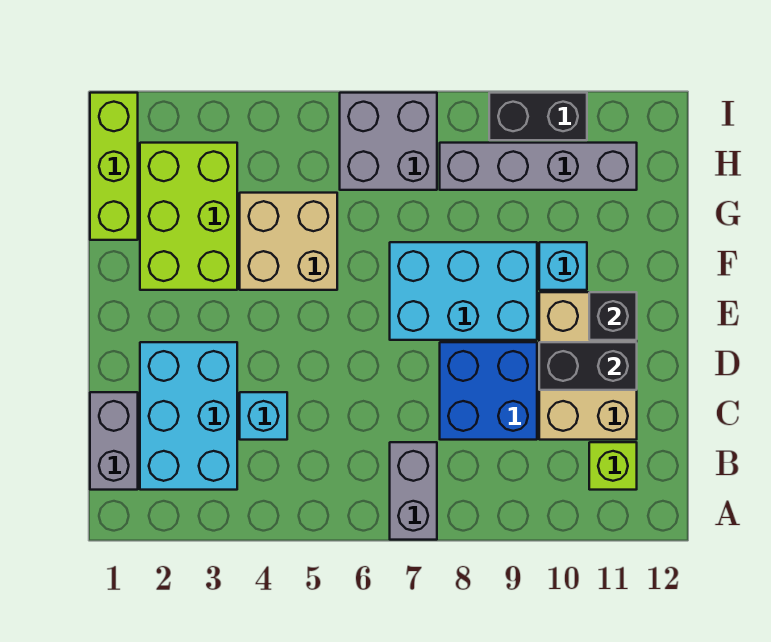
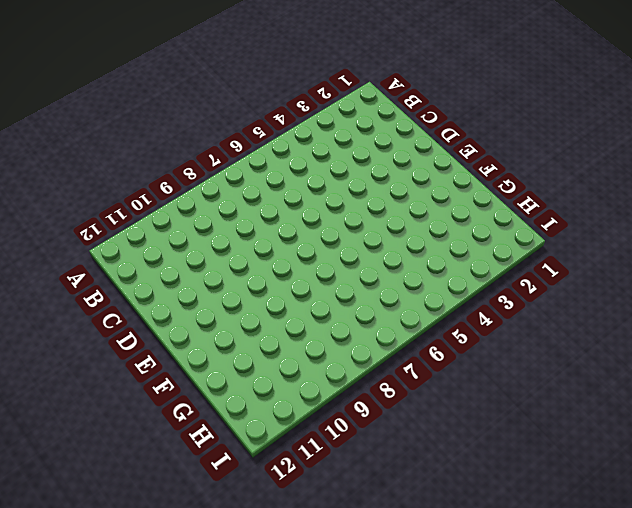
none -> grey 1x2 brick [390,442,437,540]
none -> grey 1x2 brick [90,392,138,490]
none -> cyan 2x3 brick [140,342,237,490]

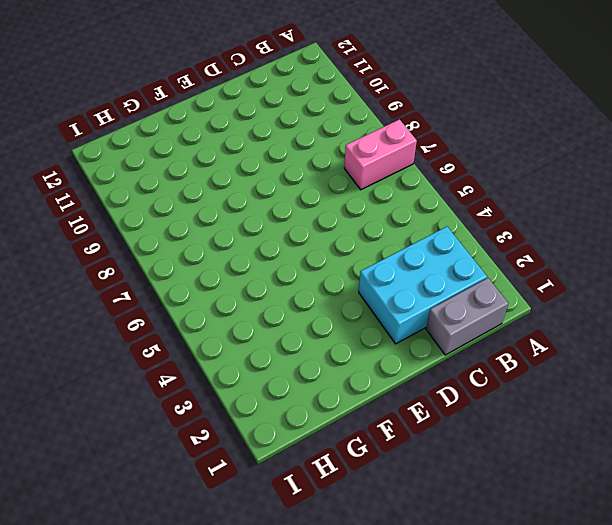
pink 1x2 brick [344,119,417,190] -> grey 1x2 brick [390,442,437,540]
none -> lime 1x1 brick [589,442,637,490]
none -> cyan 1x1 brick [240,392,287,440]
none -> blue 2x2 brick [440,342,537,440]

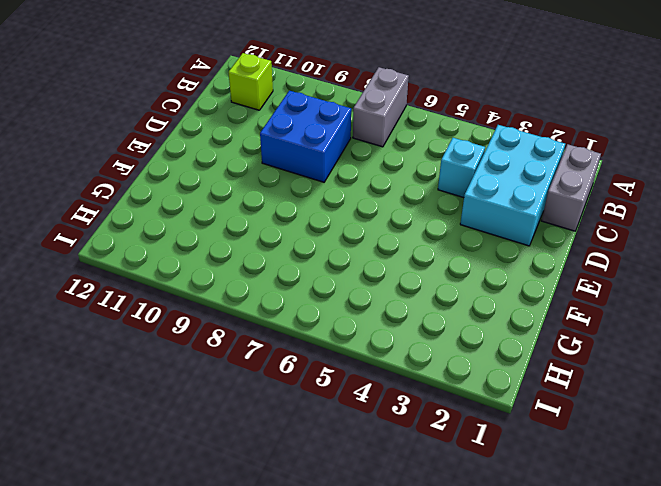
none -> tan 2x3 brick [539,292,637,440]
none -> cyan 2x3 brick [390,242,537,340]
none -> lime 2x3 brick [140,143,237,290]

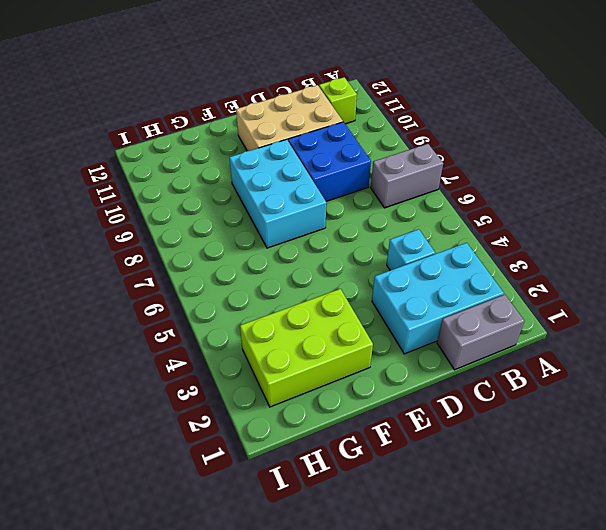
none -> tan 2x2 brick [240,193,337,290]
none -> cyan 1x1 brick [539,242,587,290]
none -> lime 1x3 brick [90,93,138,240]

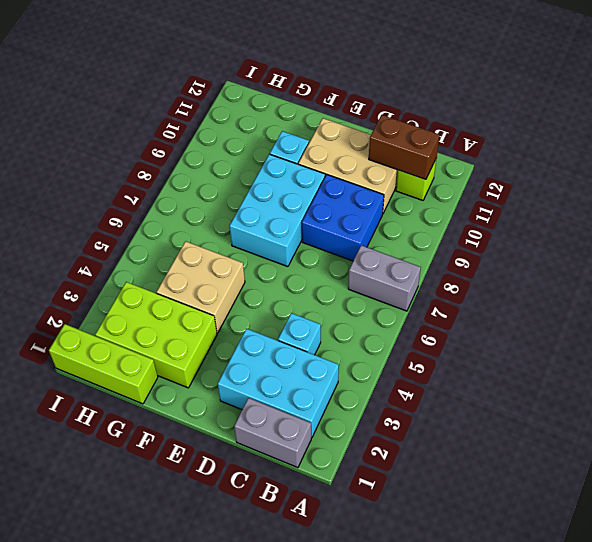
brown 1x2 brick [369,115,440,179] -> none
none -> grey 2x2 brick [340,93,437,190]
none -> grey 1x4 brick [440,143,637,190]
none -> black 1x2 brick [489,93,587,140]

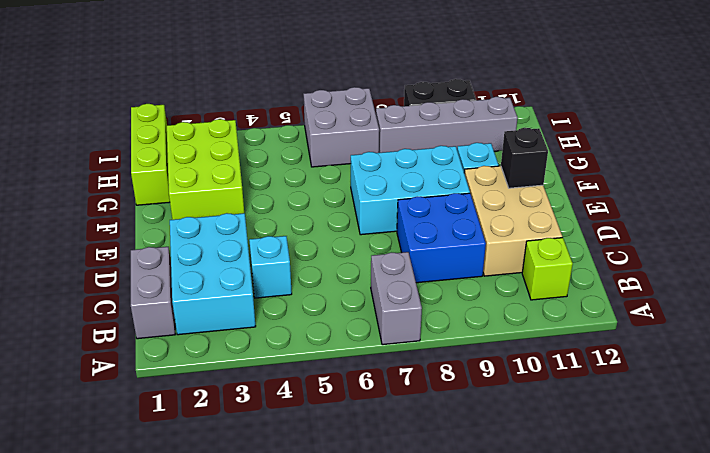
none -> tan 2x2 brick [240,193,337,290]
none -> black 1x2 brick [539,342,637,390]

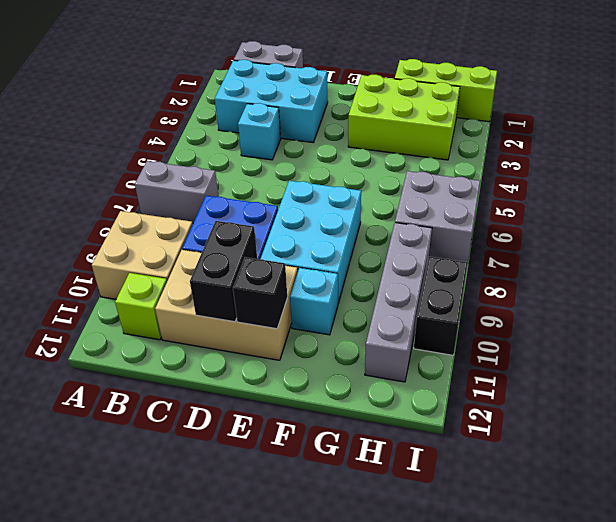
tan 2x2 brick [92,211,193,299] -> tan 2x2 brick moved to [240,193,337,290]

